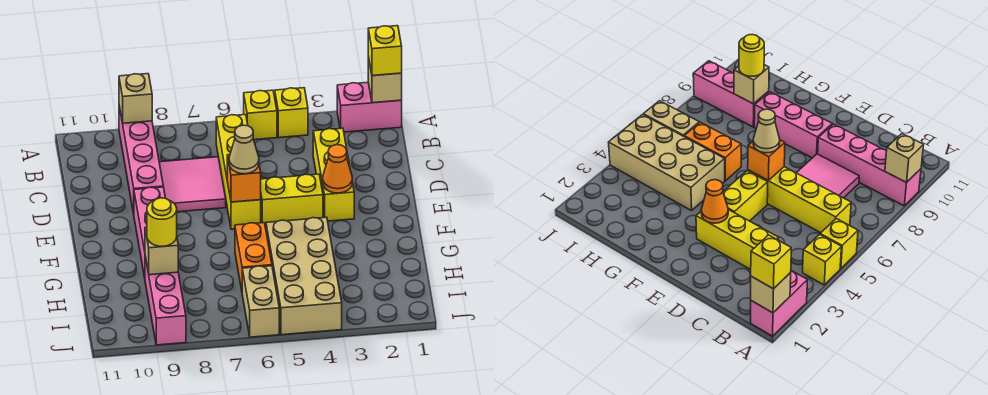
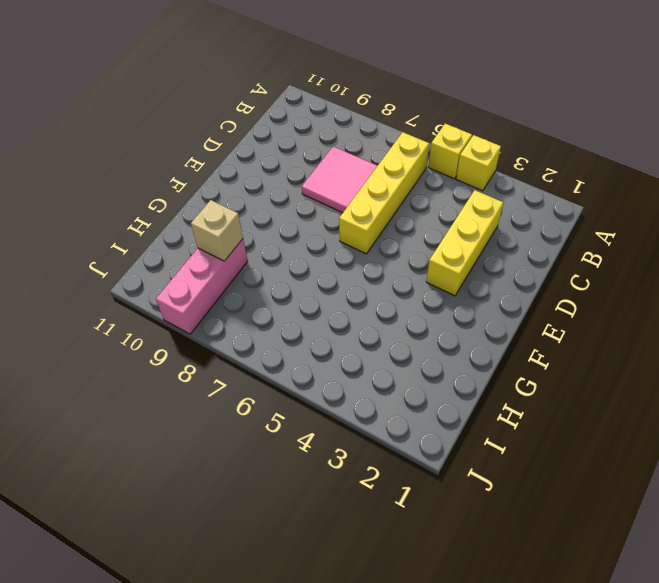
none -> pink 1x2 brick [337,82,402,132]
none -> pink 1x4 brick [119,106,163,214]
none -> yellow 1x2 brick [261,174,323,226]

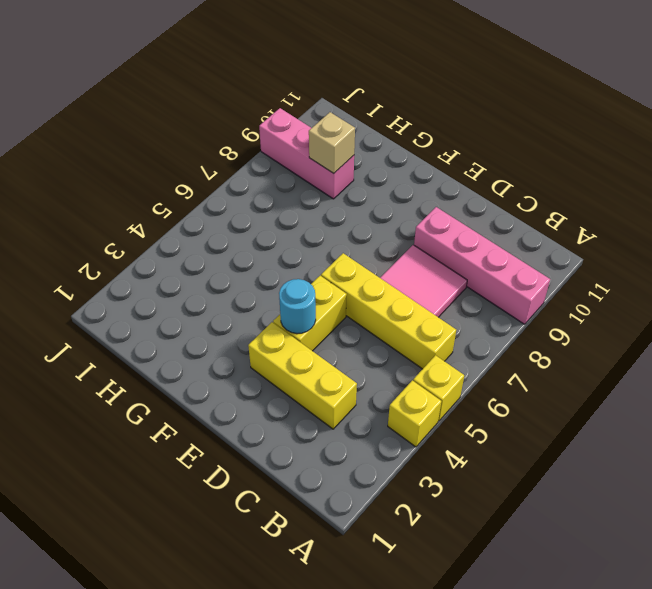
cyan 1x1 round brick [279,279,316,334] -> none
none -> pink 1x2 brick [337,82,402,132]
none -> pink 1x3 brick [134,187,165,278]
none -> tan 2x4 brick [266,217,342,335]

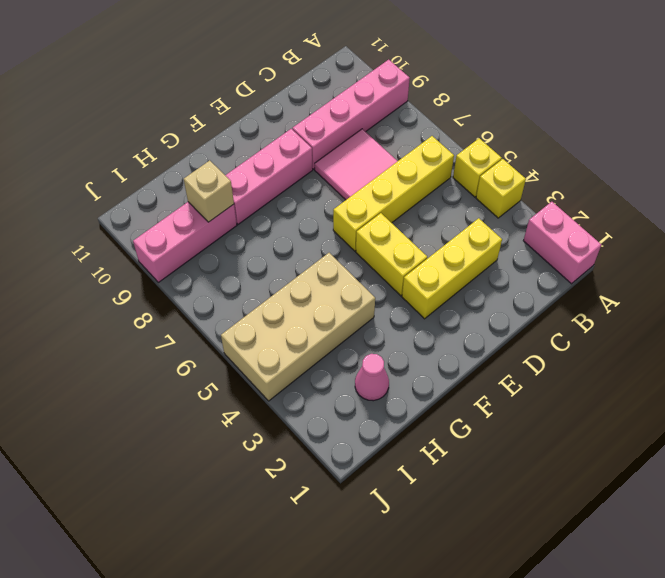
pink 1x1 cone [355,354,389,401] -> none
none -> orange 1x2 brick [235,223,272,290]
none -> tan 1x2 brick [242,266,279,337]
none -> tan 1x1 brick [368,56,402,103]

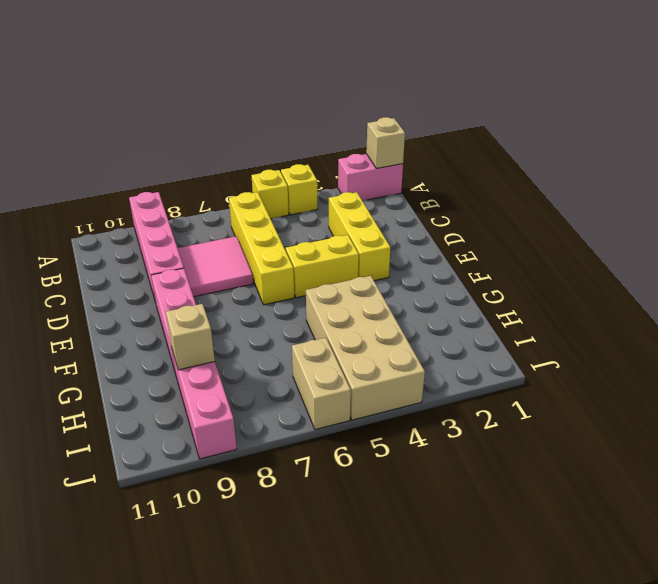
none -> orange 1x2 brick [235,223,272,290]
none -> tan 1x1 brick [119,74,152,123]
none -> orange 1x1 cone [323,145,352,193]

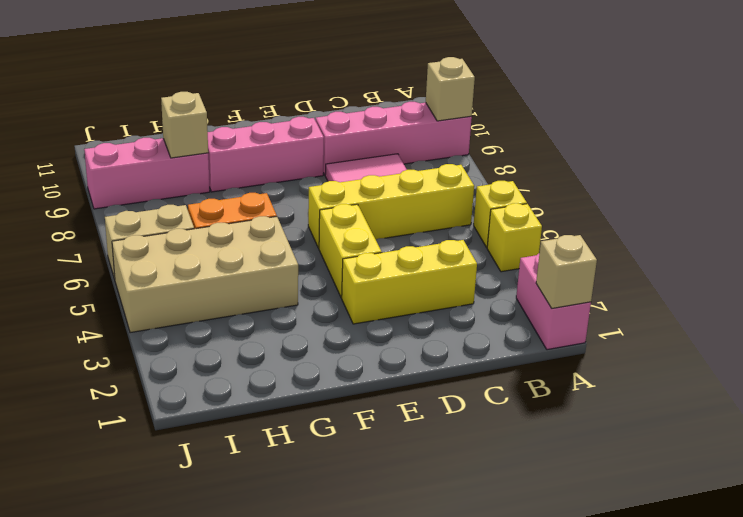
none -> orange 1x1 cone [323,145,352,193]
none -> orange 1x1 brick [227,155,261,202]
none -> yellow 1x1 brick [368,26,402,76]

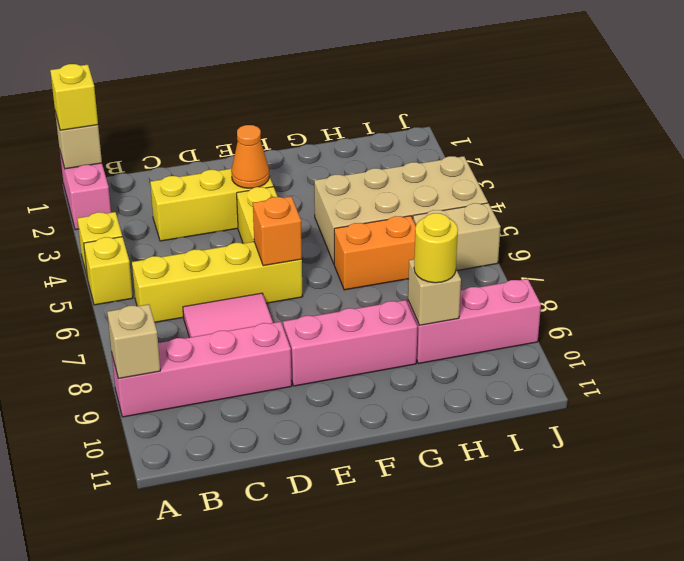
none -> tan 1x1 cone [229,125,259,174]

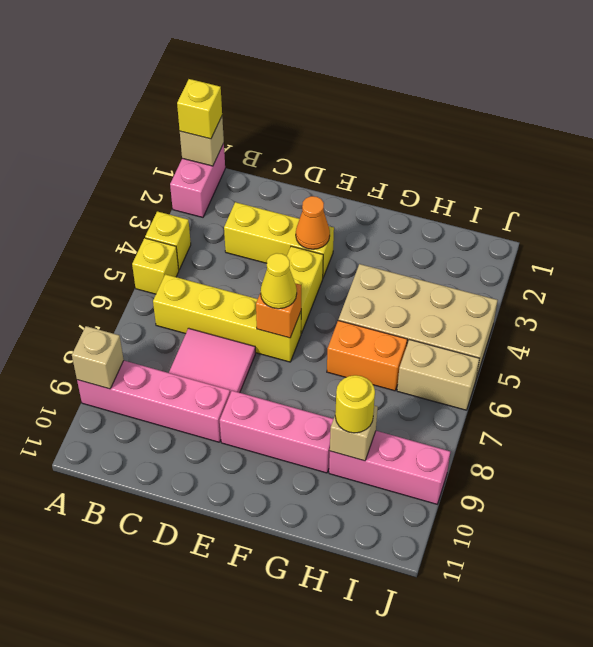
yellow 1x1 cone [261,253,297,309] -> tan 1x1 cone [229,125,259,174]

